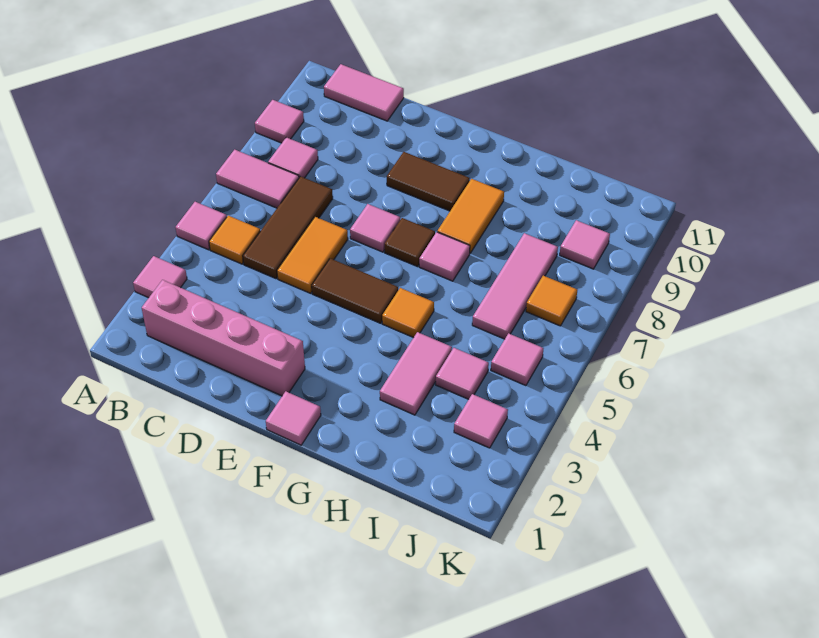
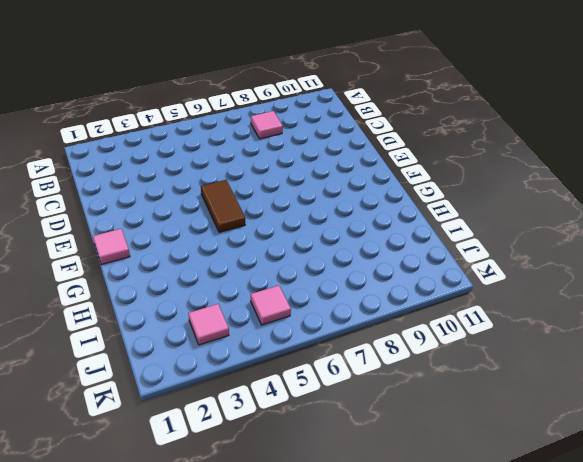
none -> pink 1x1 tile [133,256,187,298]
none -> pink 1x1 tile [175,202,227,250]
none -> pink 1x2 tile [216,150,299,208]

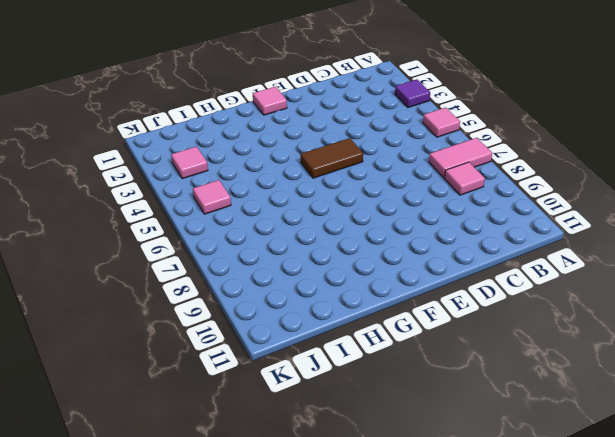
purple 1x1 tile [395,79,430,107] -> pink 1x1 tile [133,256,187,298]
none -> pink 1x1 tile [255,100,304,143]
none -> pink 1x4 brick [142,280,305,396]
none -> orange 1x1 tile [209,216,260,264]

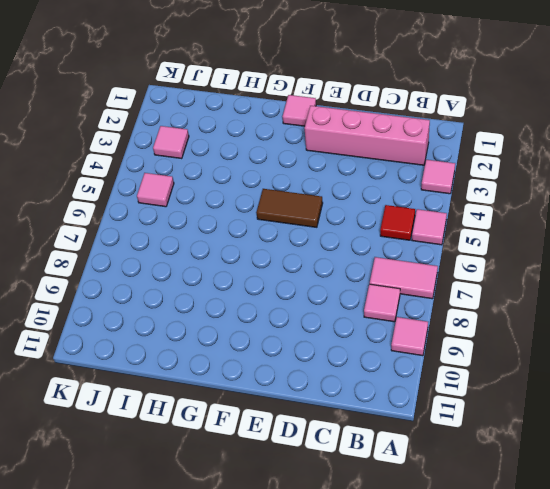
red 1x1 tile [380,205,415,240] -> orange 1x1 tile [209,216,260,264]
none -> pink 1x2 tile [324,64,404,121]
none -> brown 1x3 tile [243,176,333,279]
none -> orange 1x2 tile [277,217,348,293]

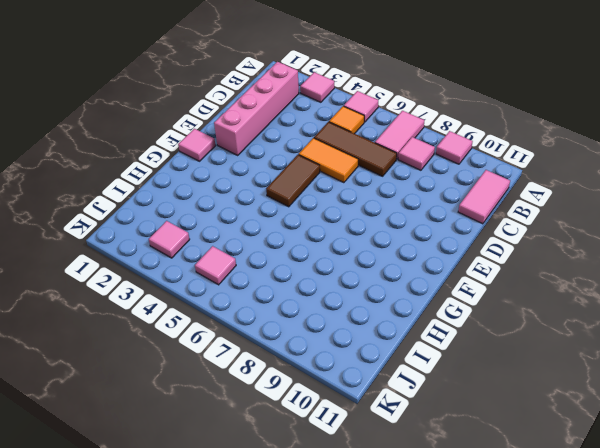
none -> pink 1x1 tile [350,204,400,252]
none -> brown 1x2 tile [387,152,470,211]
none -> brown 1x1 tile [385,218,435,267]

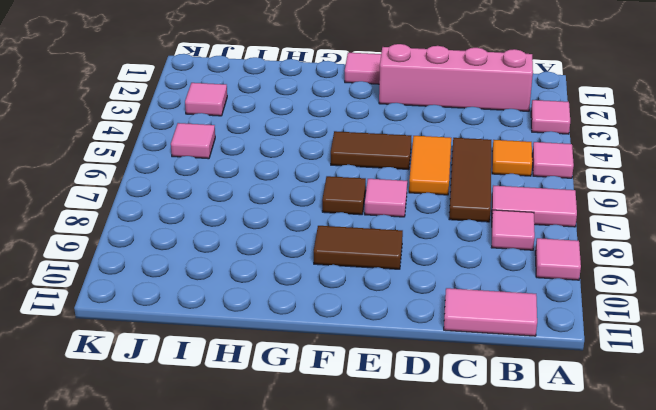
none -> orange 1x1 tile [382,288,434,338]
none -> pink 1x1 tile [419,232,470,281]
none -> orange 1x2 tile [437,179,504,253]

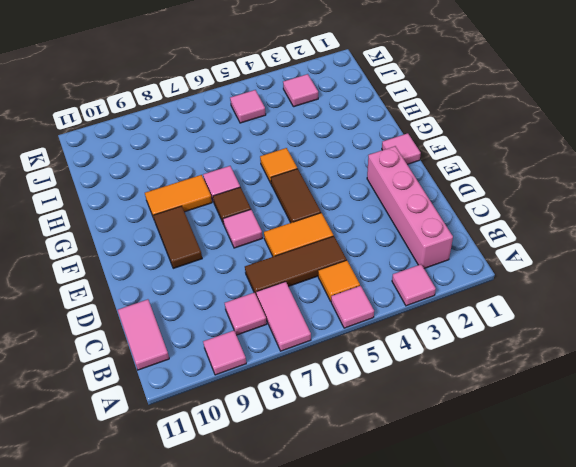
none -> pink 1x2 tile [380,332,452,415]
none -> pink 1x1 tile [436,348,489,399]
none -> pink 1x3 tile [472,233,558,339]

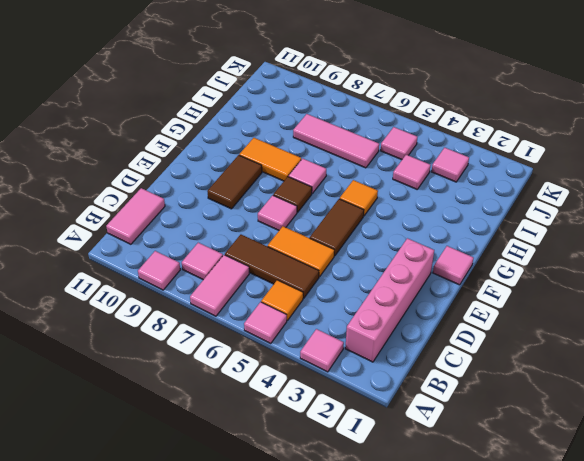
none -> pink 1x2 tile [380,332,452,415]
none -> orange 1x1 tile [526,276,577,326]
none -> pink 1x1 tile [560,220,610,269]

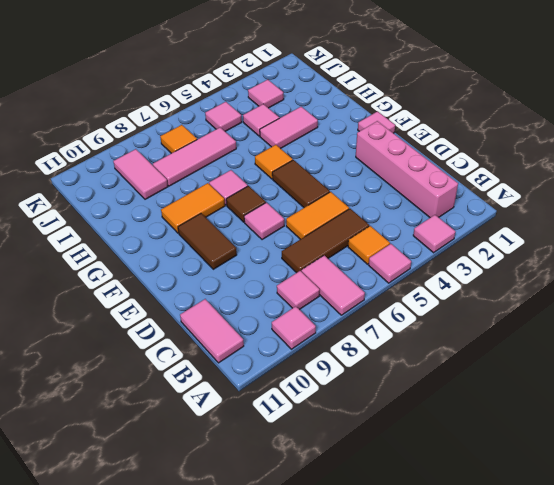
pink 1x2 tile [113,149,168,199] -> pink 1x1 tile [560,220,610,269]

